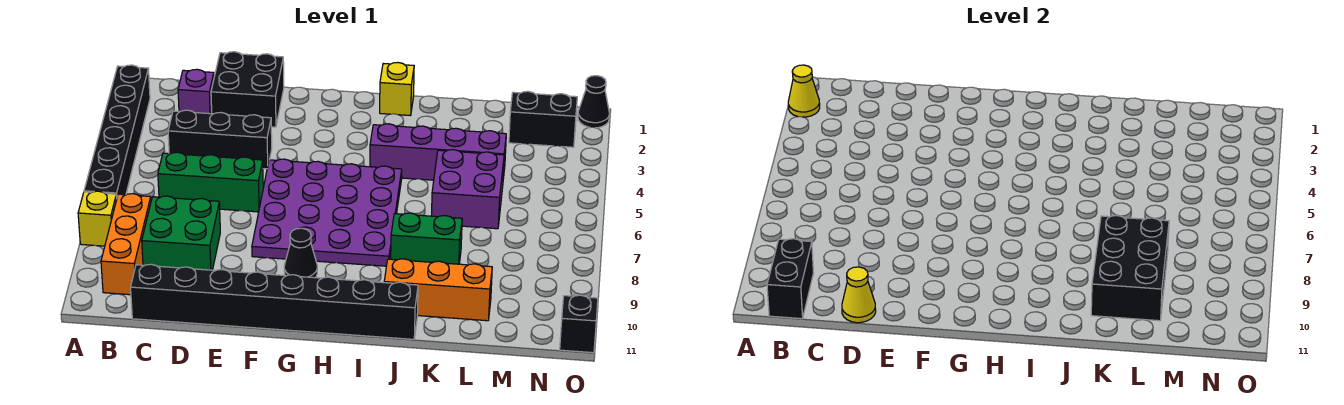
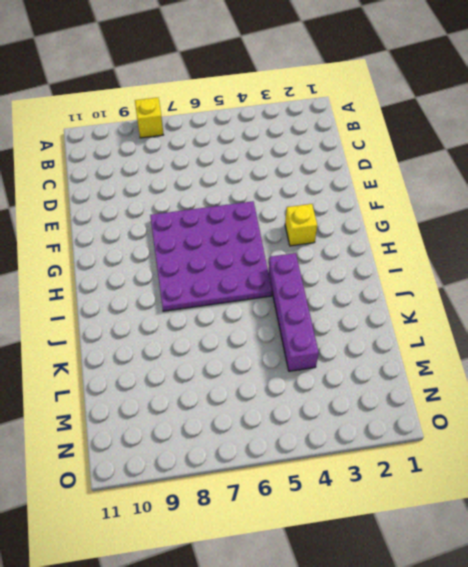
yellow 1x1 brick [285,204,317,246] -> yellow 1x1 brick moved to [380,63,414,116]
none -> black 1x6 brick [84,65,150,196]
none -> orange 1x3 brick [101,194,151,295]
none -> purple 1x1 brick [178,69,214,114]

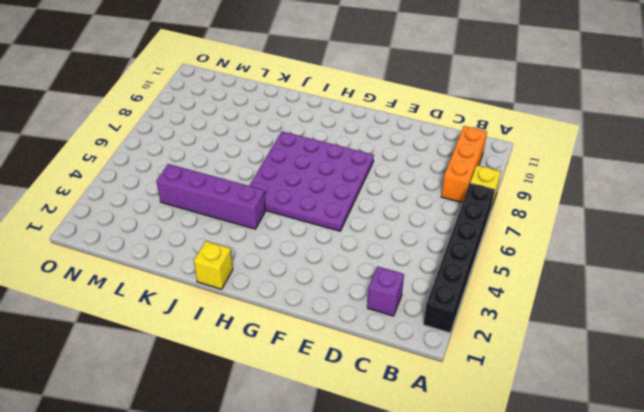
none -> black 1x3 brick [168,110,272,169]
none -> green 1x3 brick [158,152,263,212]
none -> green 2x2 brick [142,196,220,270]

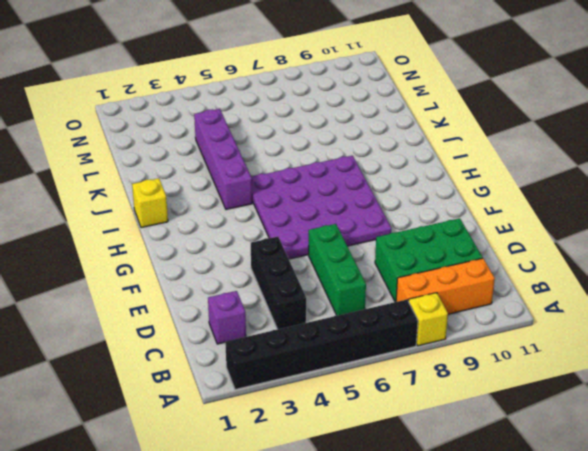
green 2x3 brick [375,218,483,302] -> green 2x2 brick [142,196,220,270]
none -> black 1x8 brick [131,264,418,339]
none -> black 2x2 brick [211,52,284,127]
none -> black 1x1 cone [284,228,317,278]

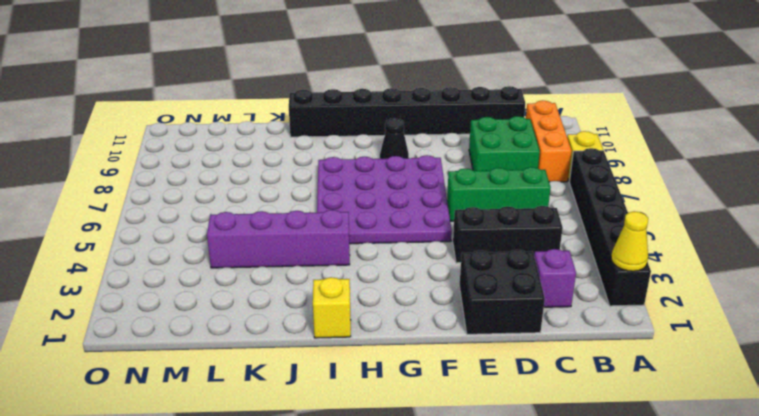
none -> green 1x2 brick [391,213,462,264]
none -> orange 1x3 brick [384,259,492,321]
none -> purple 2x2 brick [432,150,504,229]

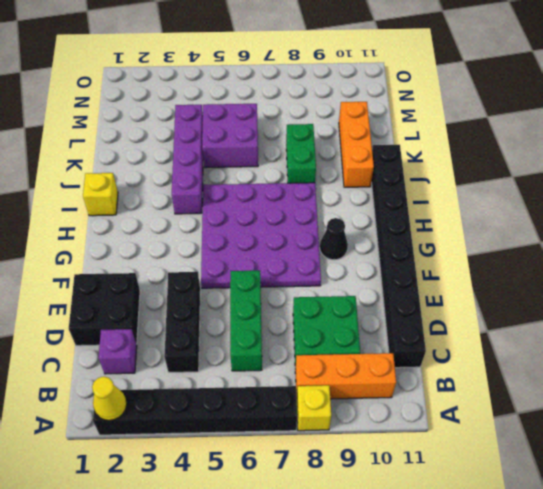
none -> black 1x2 brick [509,91,577,147]
none -> black 1x1 cone [578,76,610,128]
none -> black 1x1 brick [560,295,598,353]

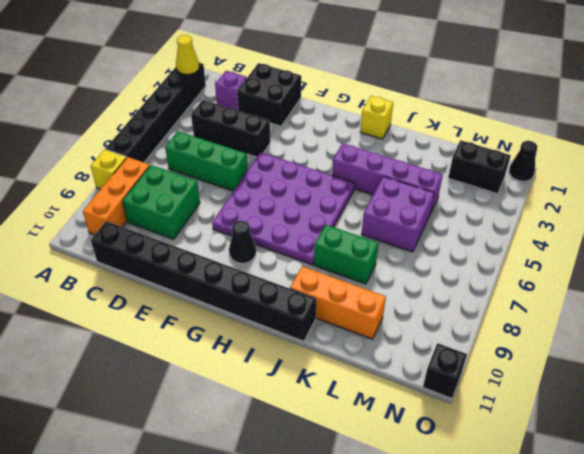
none -> black 1x2 brick [767,239,813,319]
none -> yellow 1x1 cone [842,267,876,323]
none -> black 2x3 brick [1091,215,1169,321]

